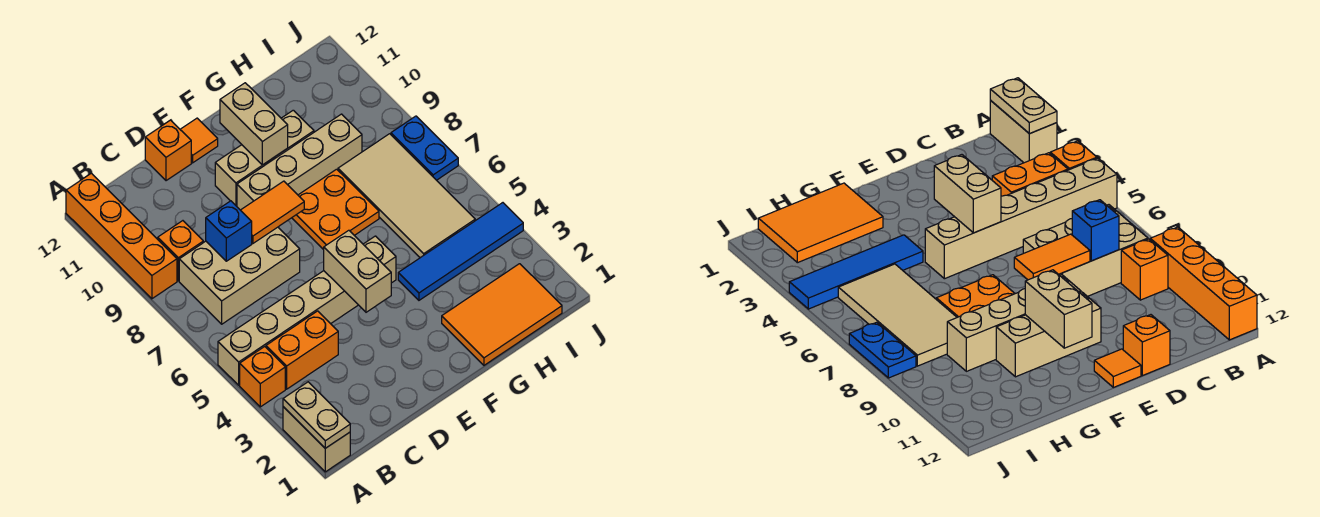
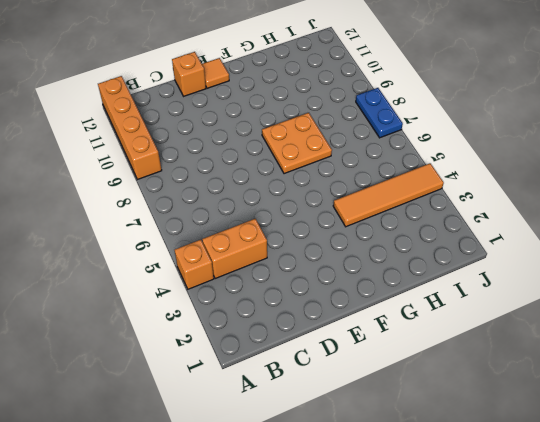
orange 1x4 tile [333,163,444,227] -> blue 1x4 tile [398,203,523,300]
none -> tan 1x2 brick [283,407,350,472]
none -> tan 1x6 brick [218,236,396,385]
none -> tan 2x3 brick [179,227,300,324]

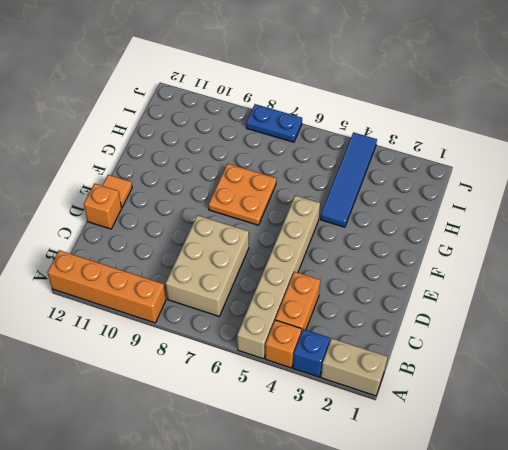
blue 1x1 brick [293,329,330,377] -> blue 1x1 brick moved to [206,201,252,261]
none -> orange 1x1 brick [158,221,203,281]
none -> tan 1x4 brick [237,114,362,210]
none -> tan 1x3 brick [215,110,314,206]

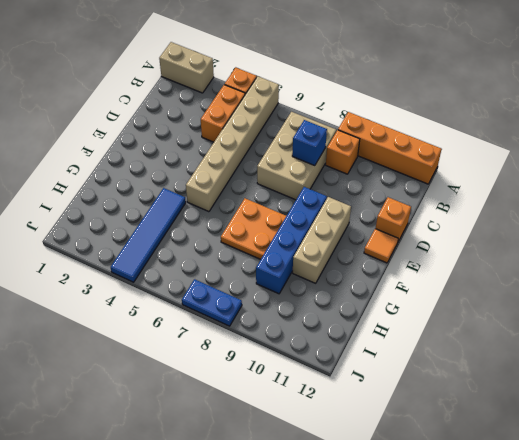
blue 1x4 brick [256,187,327,294] -> tan 1x4 brick [237,114,362,210]
none -> orange 2x3 tile [442,264,562,365]
none -> tan 2x4 tile [338,134,475,258]
none -> tan 1x2 plate [283,382,350,448]

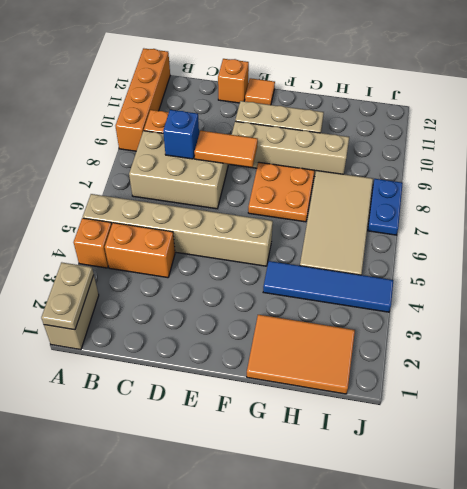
none -> tan 1x2 brick [324,230,391,312]
none -> tan 1x2 brick [220,83,288,165]

